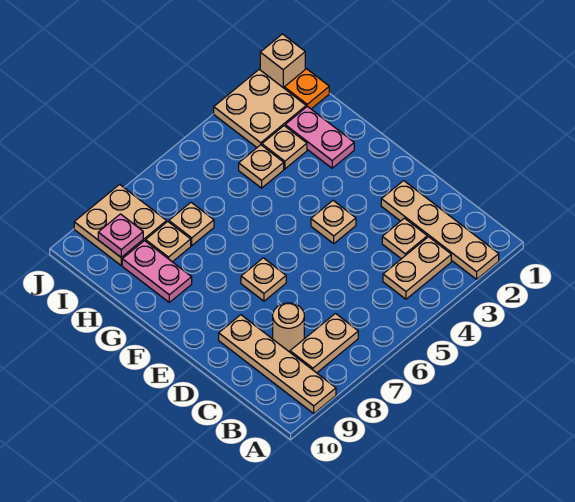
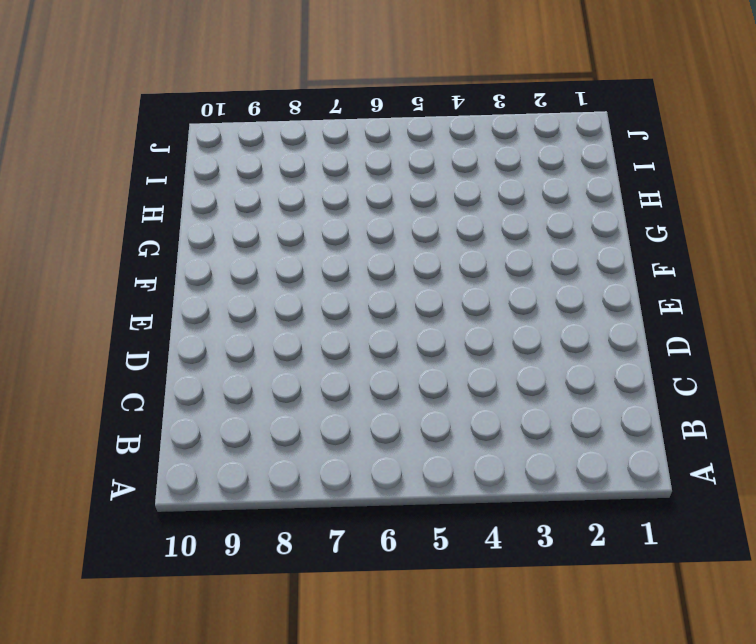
none -> tan 1x4 plate [381,181,499,279]
none -> tan 1x4 plate [219,315,336,414]
none -> tan 1x2 plate [383,237,451,299]

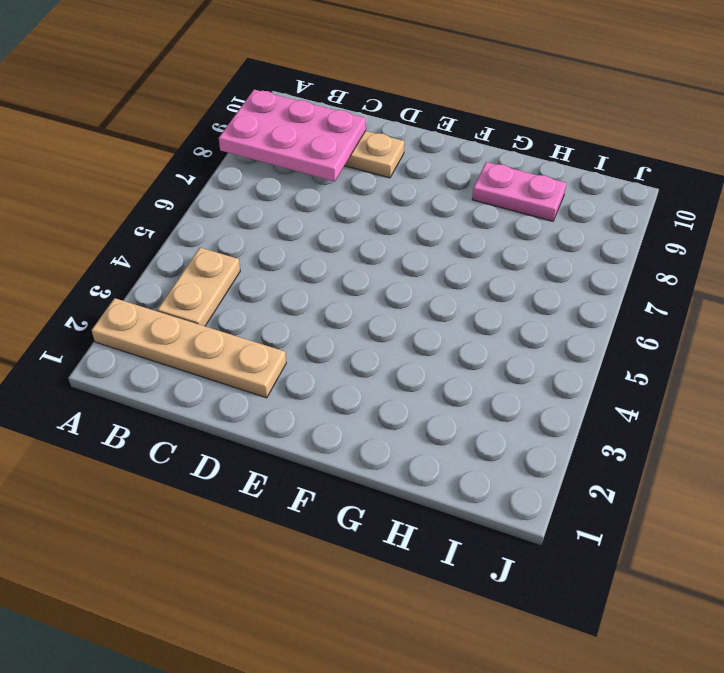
pink 2x3 plate [219,90,366,181] -> none
none -> tan 1x2 plate [290,314,358,373]
none -> tan 1x1 plate [382,218,427,259]
none -> tan 1x1 round brick [273,303,304,352]

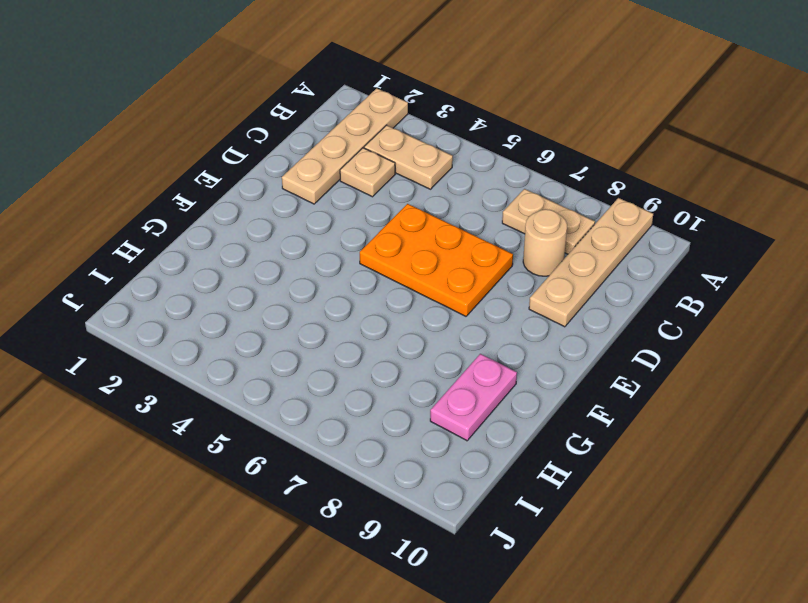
orange 2x3 plate [360,204,513,316] -> tan 1x1 plate [241,258,286,301]
none -> tan 1x1 plate [311,201,356,244]
none -> pink 1x2 plate [285,106,354,168]
none -> tan 1x1 plate [262,126,307,169]

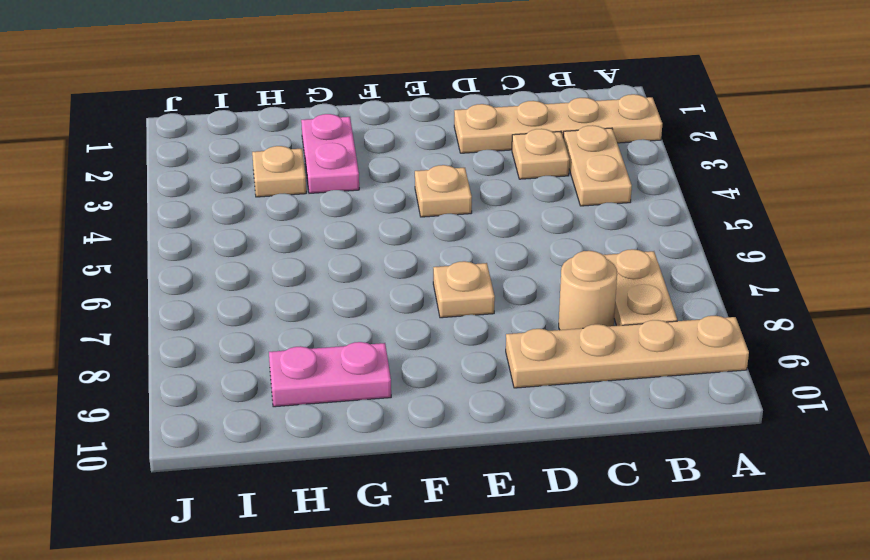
pink 1x2 plate [301,114,359,193] -> pink 1x2 plate turned to [285,106,354,168]
none -> tan 1x1 plate [239,145,284,188]
none -> tan 1x1 plate [169,203,214,246]
none -> tan 1x1 plate [146,222,191,262]

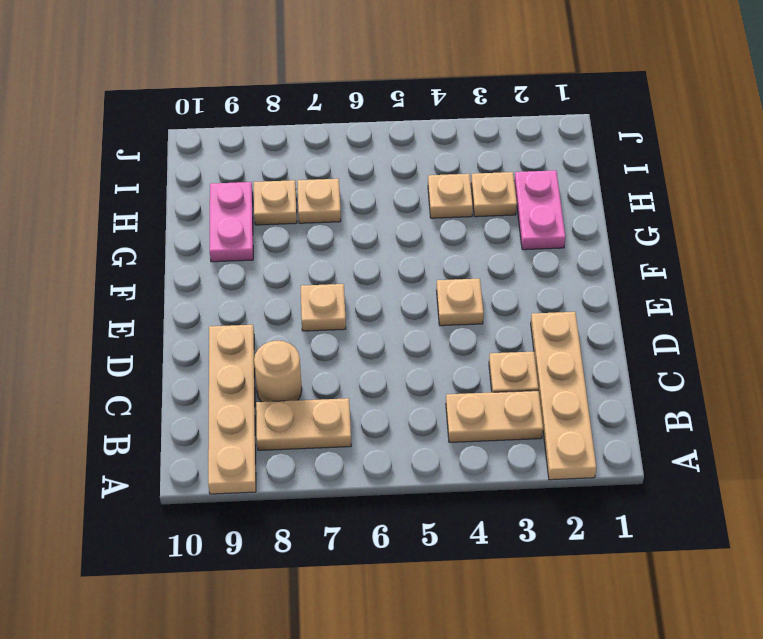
none -> orange 1x1 plate [284,69,329,109]
none -> tan 2x2 plate [214,70,306,147]
none -> tan 2x2 plate [74,184,167,265]

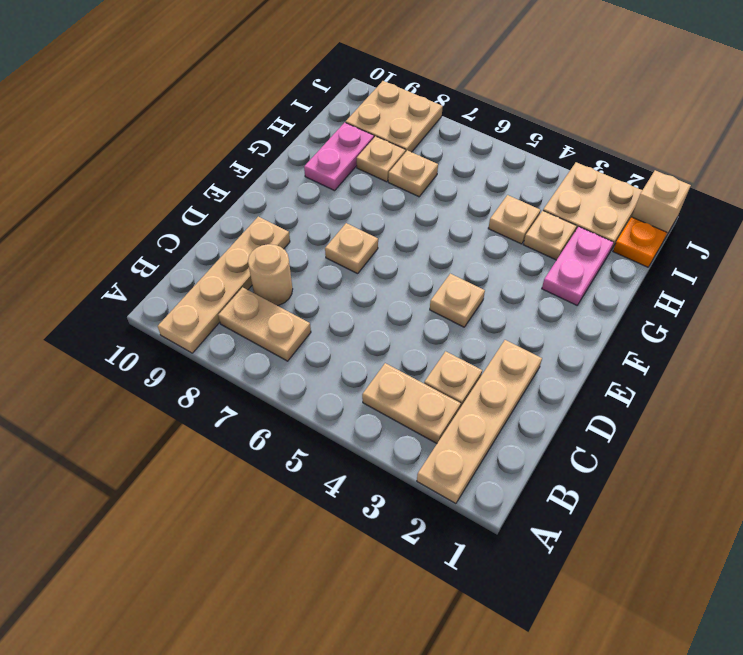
none -> pink 1x1 plate [98,214,143,257]

